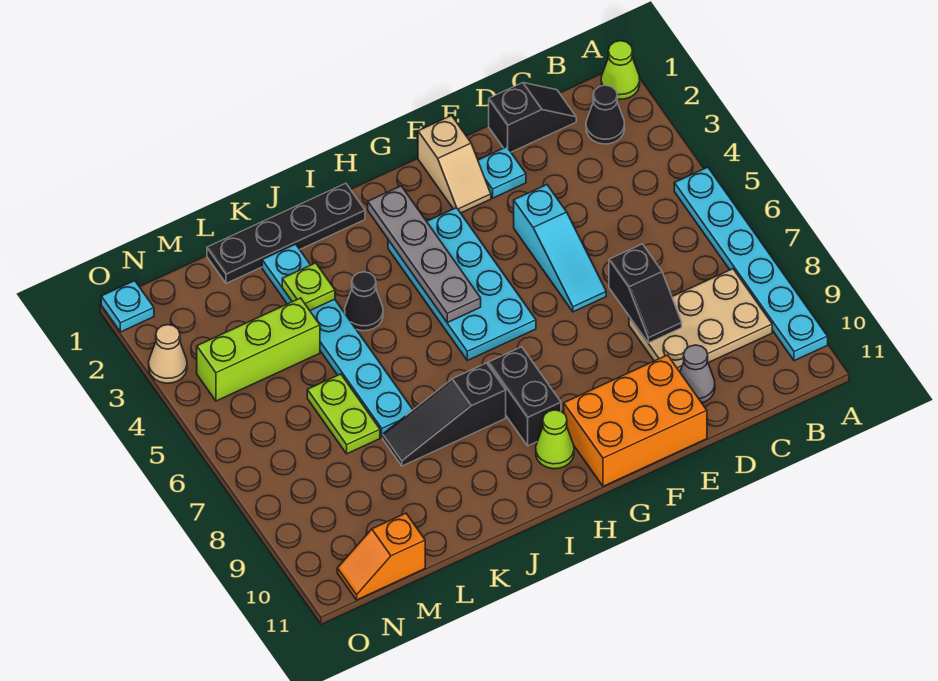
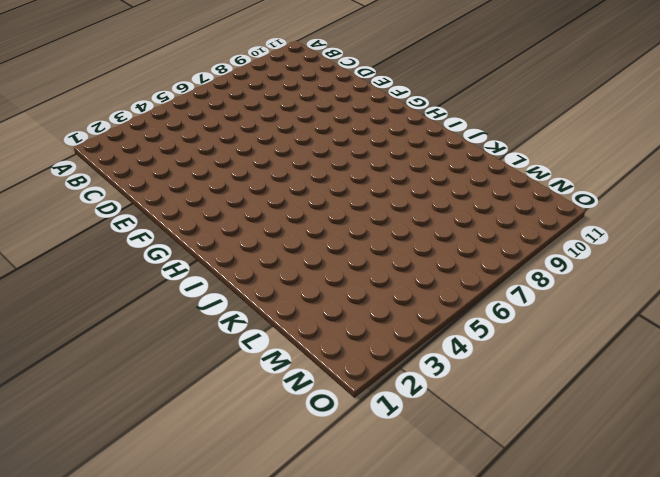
none -> lime 1x1 cone [601,41,640,99]
none -> cyan 1x6 plate [674,167,828,361]
none -> black 1x1 cone [586,85,625,144]

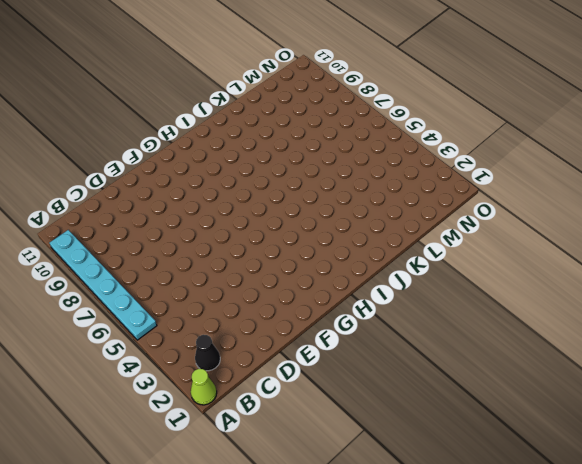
none -> tan 2x3 plate [629,269,772,372]
none -> black 1x2 slope [489,83,576,152]
none -> grey 1x1 cone [680,345,715,403]

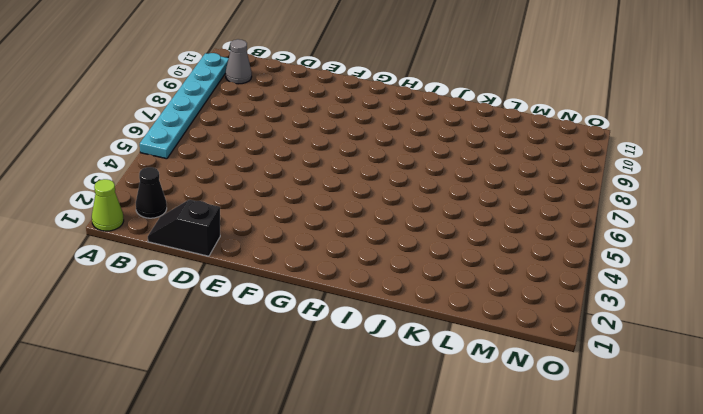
grey 1x1 cone [225,39,252,84] -> grey 1x1 cone moved to [680,345,715,403]
none -> tan 2x3 plate [629,269,772,372]
none -> cyan 1x1 plate [478,147,526,198]
none -> cyan 1x3 slope [514,185,606,312]

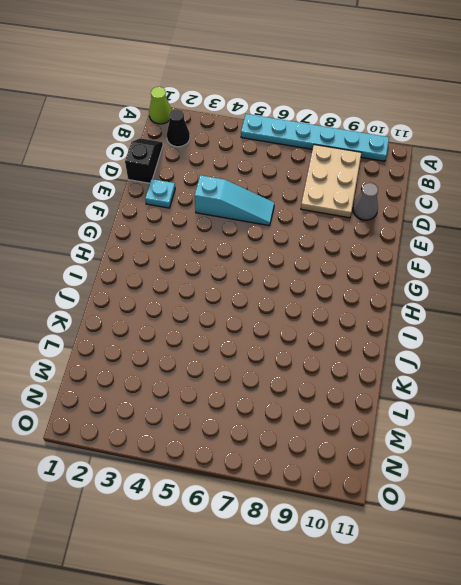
none -> orange 2x3 brick [564,355,707,486]
none -> tan 1x2 slope [418,116,491,213]
none -> cyan 2x4 plate [388,208,536,361]

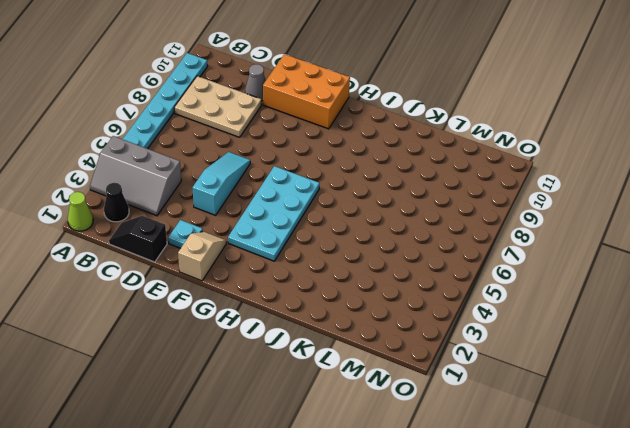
grey 2x3 slope [90,136,181,216] -> none
none -> black 1x2 brick [488,347,561,446]
none -> lime 1x1 cone [536,410,574,469]
none -> black 1x4 plate [207,183,365,283]

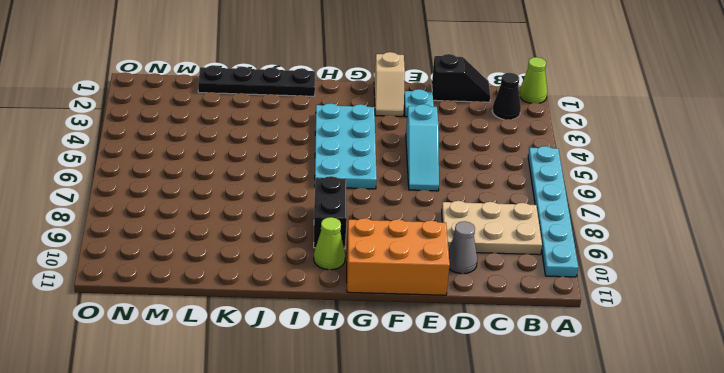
none -> black 1x3 slope [383,363,506,466]
none -> black 1x1 cone [345,272,383,331]
none -> cyan 1x6 plate [262,244,413,438]

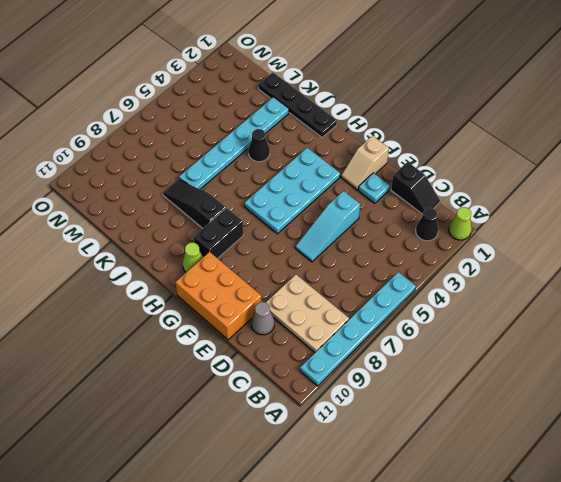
none -> lime 1x3 brick [197,298,320,401]
none -> lime 1x2 plate [307,374,380,454]
none -> orange 1x2 slope [337,513,425,600]

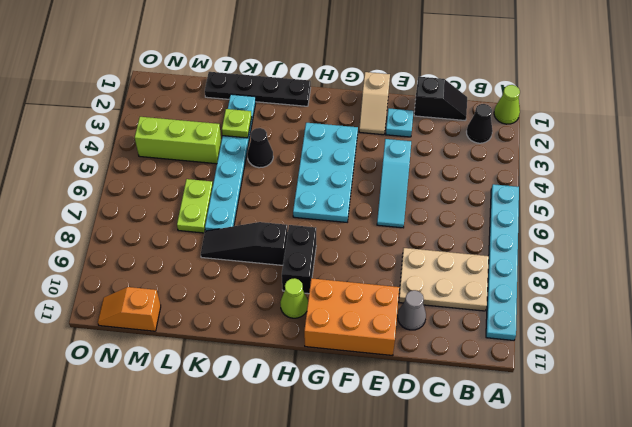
none -> cyan 1x1 plate [101,281,154,332]
none -> tan 1x1 cone [149,325,187,383]
none -> black 1x2 slope [609,244,682,343]

